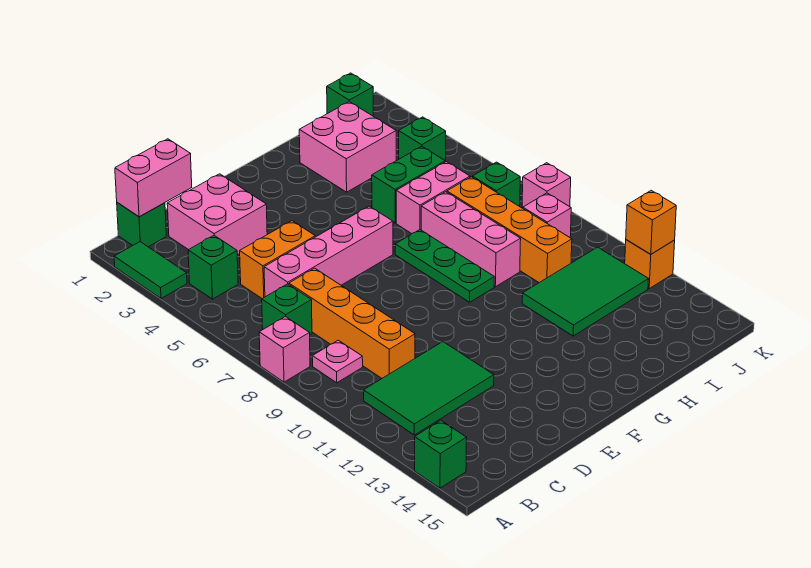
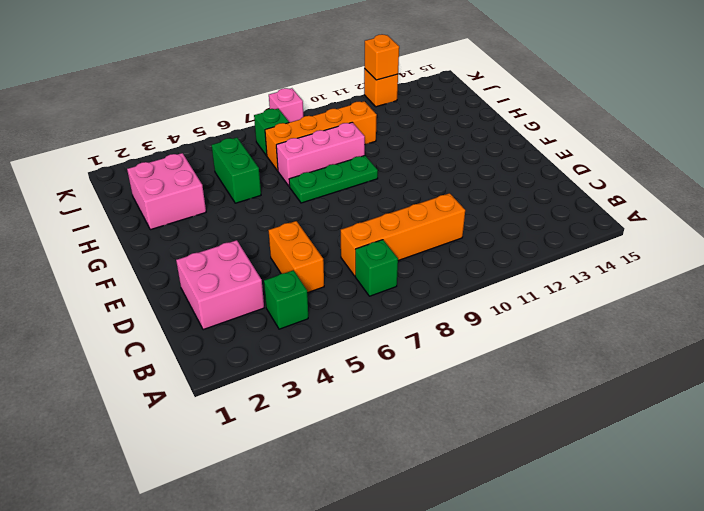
none -> green 1x2 tile [114,242,187,298]
none -> pink 1x1 brick [259,316,310,382]
none -> green 1x1 brick [415,420,467,488]

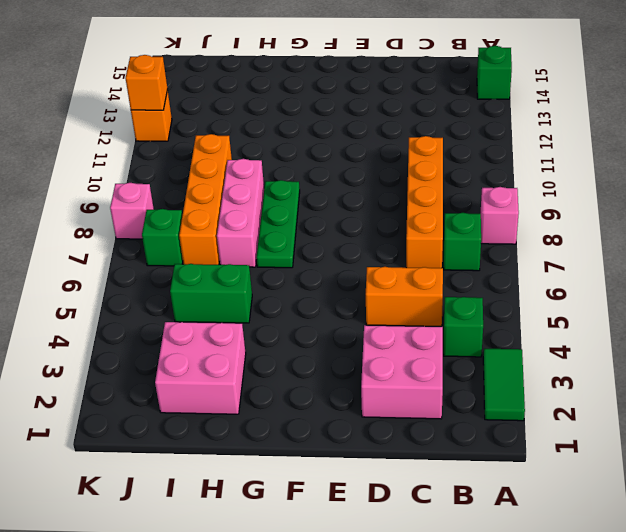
none -> green 1x1 brick [117,203,166,247]
none -> pink 1x1 plate [312,340,363,383]
none -> green 2x3 tile [364,342,494,435]

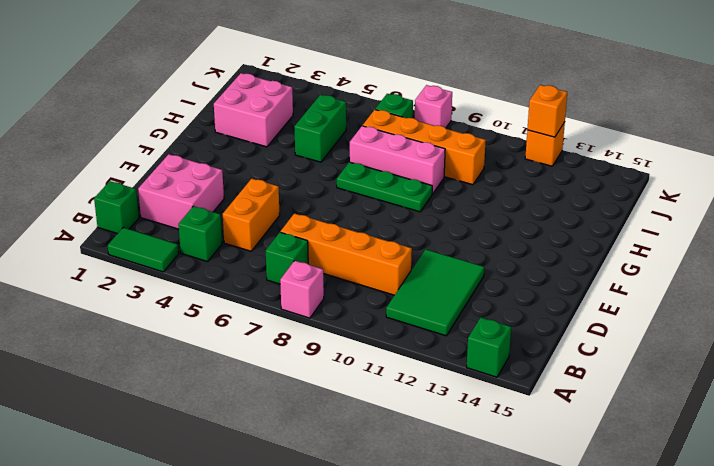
none -> pink 1x1 plate [312,340,363,383]
none -> pink 1x4 brick [264,206,393,297]
none -> pink 1x2 brick [396,162,470,234]

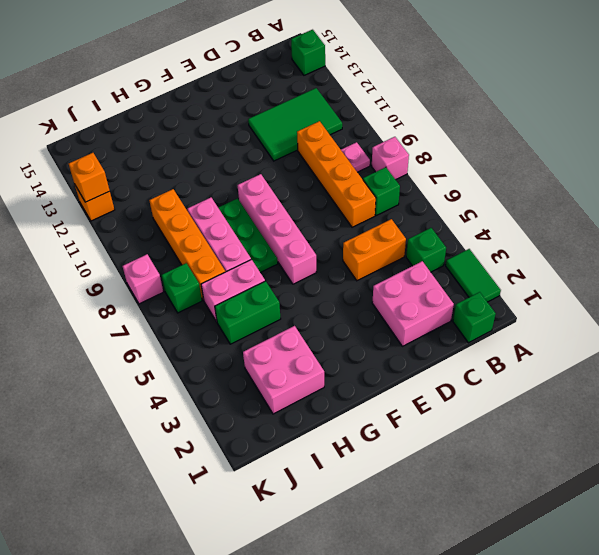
pink 1x4 brick [238,174,317,284] -> pink 1x4 brick turned to [264,206,393,297]
none -> green 2x3 tile [522,247,649,336]
none -> green 1x1 brick [327,73,373,116]
none -> green 1x1 brick [399,117,446,162]

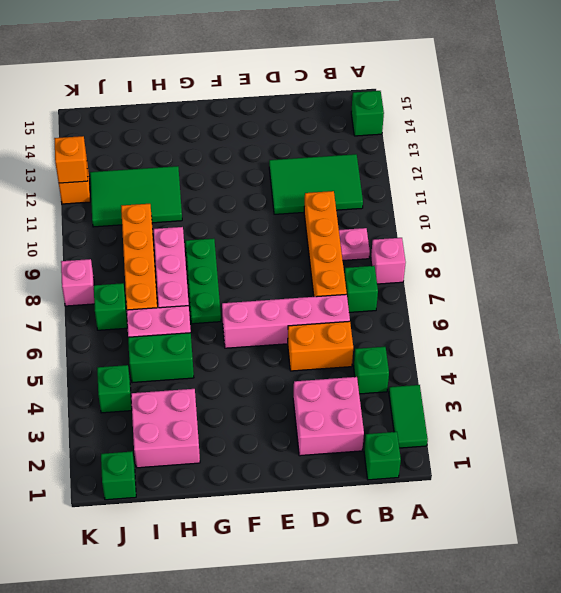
none -> pink 1x1 brick [523,193,571,237]
none -> pink 1x2 brick [115,139,192,217]

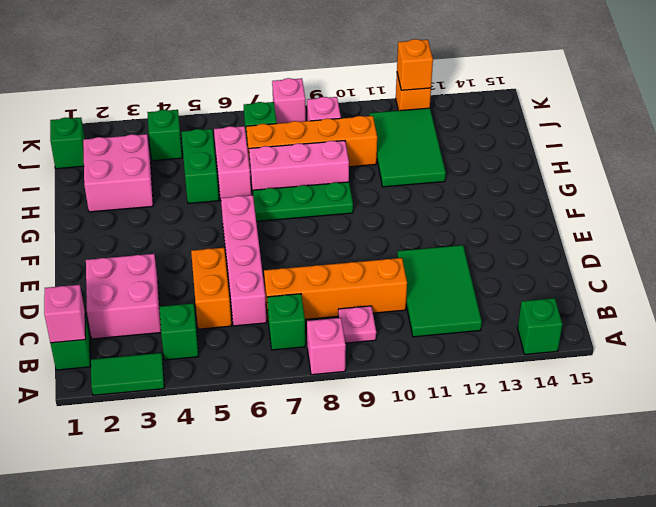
pink 1x1 brick [44,285,86,343] -> pink 1x2 brick [115,139,192,217]

